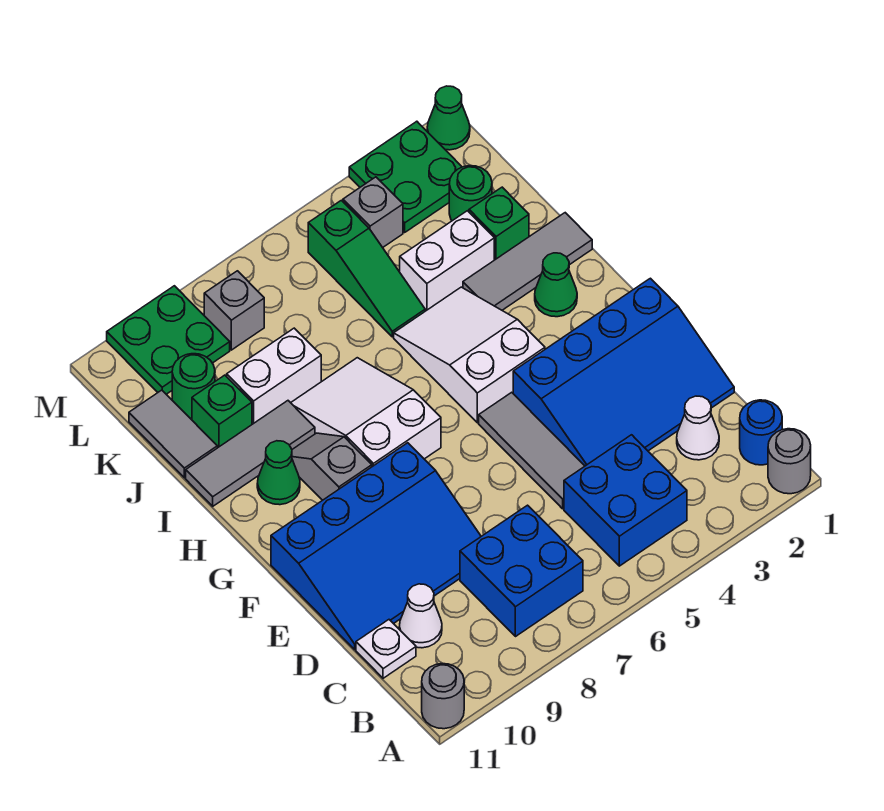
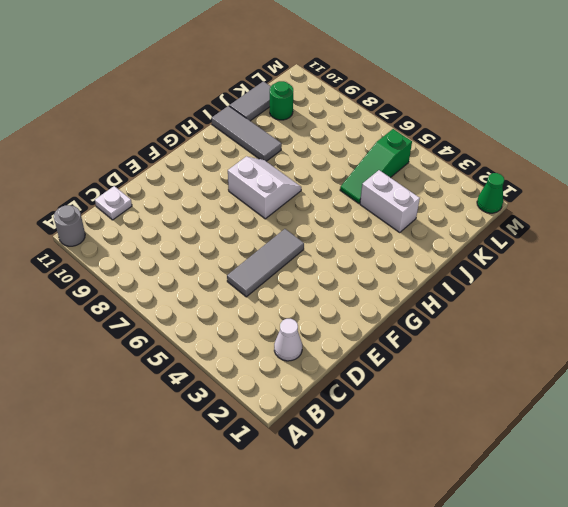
white 2x2 slope [228,156,301,219] -> white 2x3 slope [291,358,441,467]
none -> grey 1x1 round brick [768,429,811,494]
none -> blue 1x1 round brick [740,400,782,465]
none -> blue 2x2 brick [564,435,687,566]
none -> blue 2x2 brick [460,505,583,637]

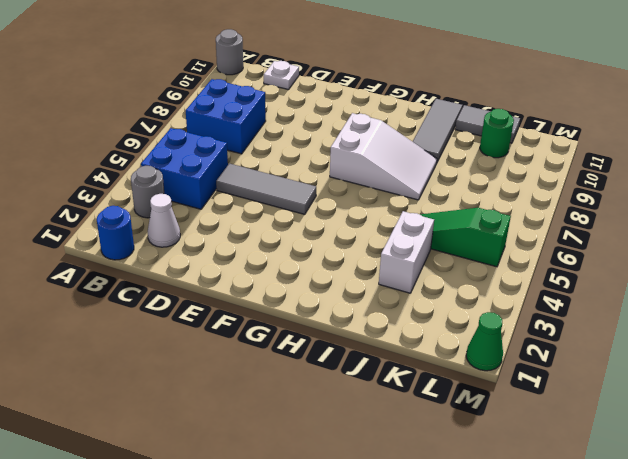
grey 1x1 round brick [131,166,164,218] -> grey 1x1 round brick moved to [768,429,811,494]
none -> white 1x1 cone [399,584,442,648]
none -> blue 3x4 slope [513,278,734,466]
none -> blue 3x4 slope [271,443,481,650]
none -> white 2x3 slope [394,287,545,423]

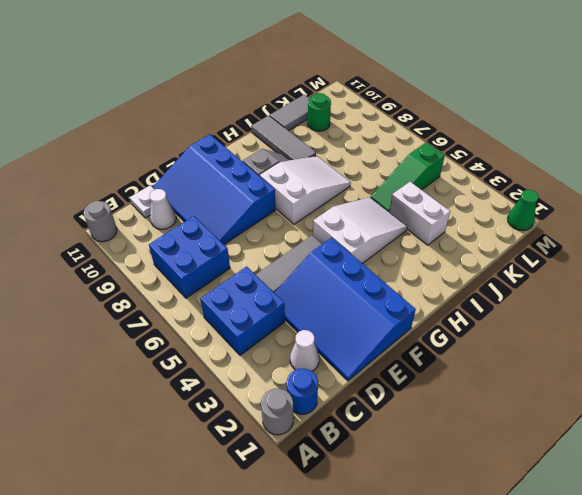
none -> green 1x1 cone [535,253,577,317]
none -> green 1x1 cone [257,441,300,505]
none -> grey 1x3 tile [463,213,592,310]
none -> green 1x1 brick [469,187,529,260]

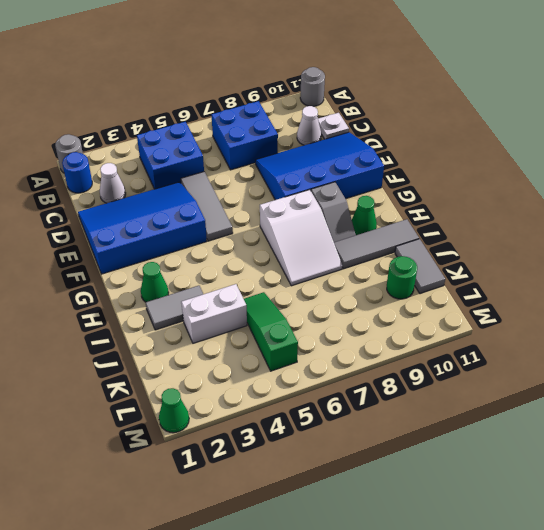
grey 1x2 tile [146,286,203,330] -> grey 1x3 tile [463,213,592,310]
none -> white 2x3 slope [394,287,545,423]
none -> green 1x1 brick [469,187,529,260]
none -> white 1x2 brick [227,328,321,424]
none -> green 1x1 brick [192,375,252,448]

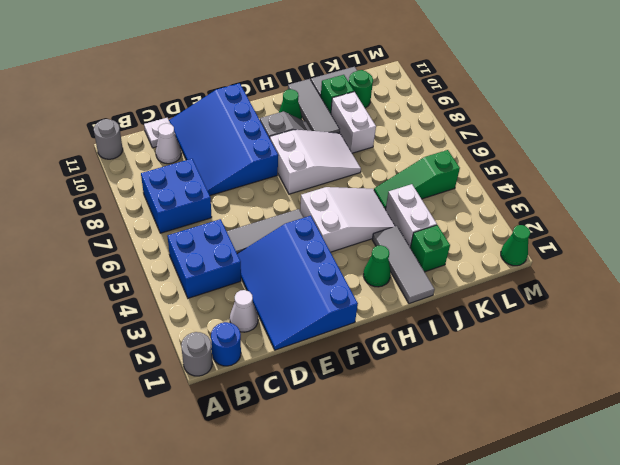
none -> green 1x1 round brick [449,166,492,221]
none -> green 2x2 plate [349,121,462,232]
none -> grey 1x1 brick [343,177,403,248]
none -> grey 1x1 brick [204,271,264,350]

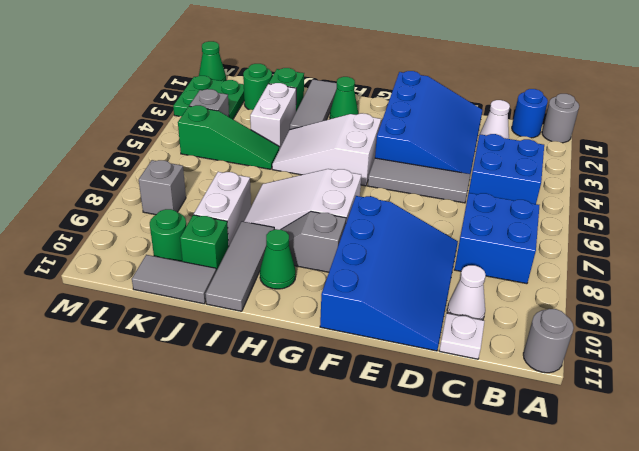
none -> green 2x2 plate [107,286,230,394]

